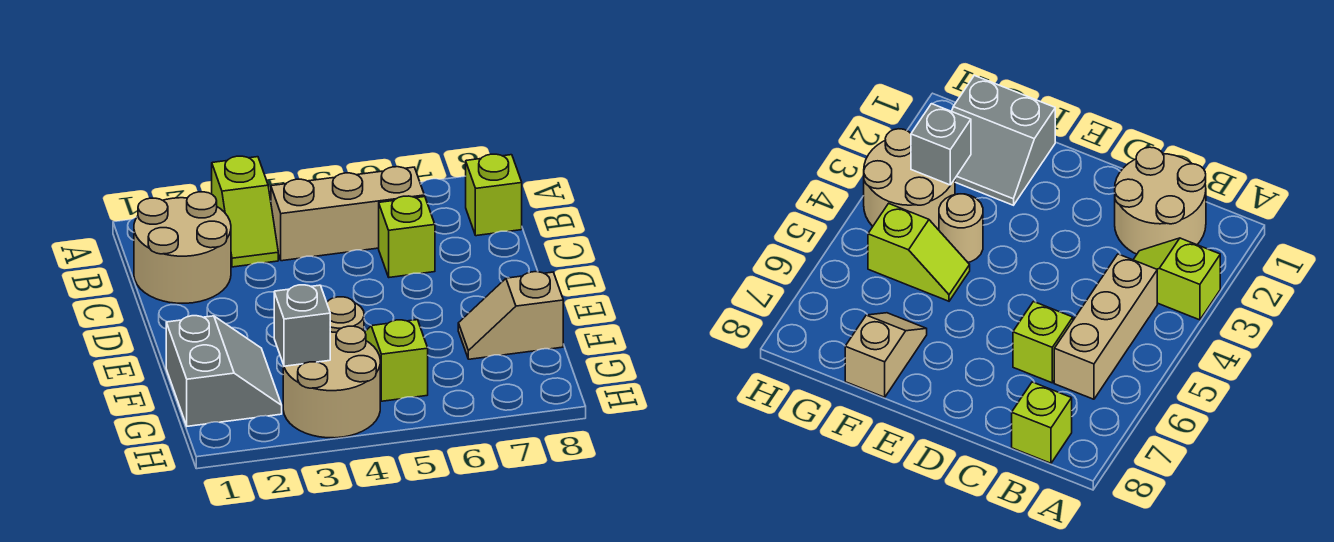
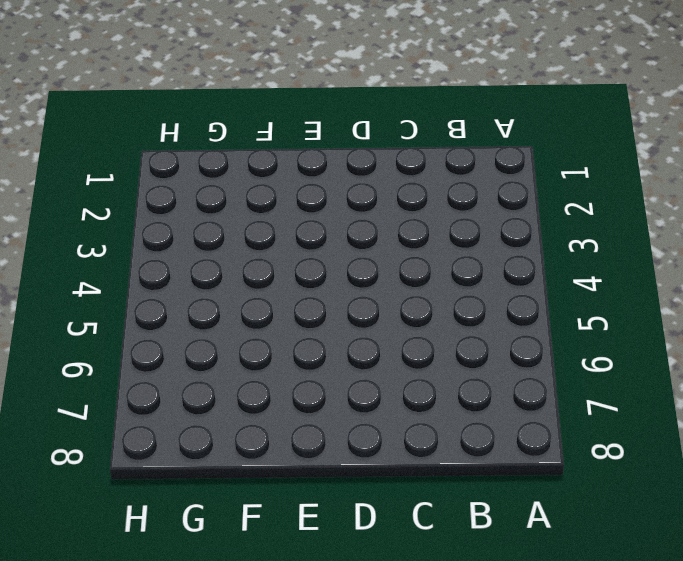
none -> lime 1x2 slope [212,156,278,267]
none -> tan 2x2 round brick [134,192,231,303]

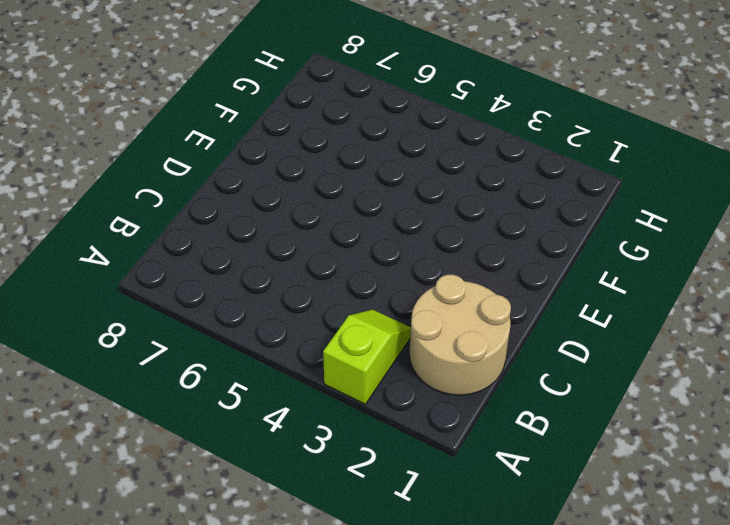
none -> tan 1x3 brick [271,167,424,261]
none -> lime 1x1 brick [466,154,522,236]

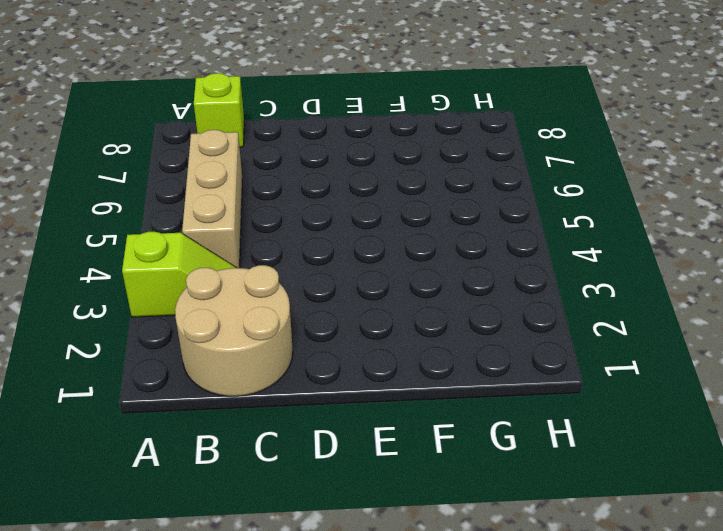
none -> lime 1x1 brick [379,196,435,277]
none -> grey 2x2 slope [166,316,282,426]

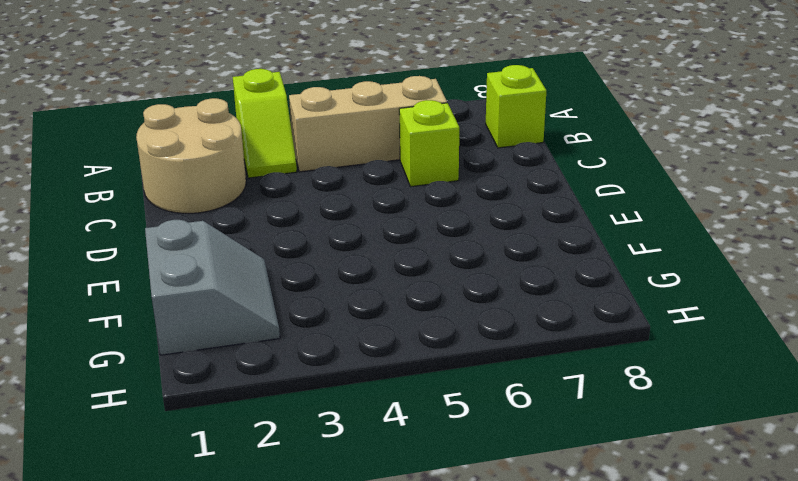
none -> tan 1x1 round brick [327,297,364,332]
none -> lime 1x2 slope [365,320,428,401]

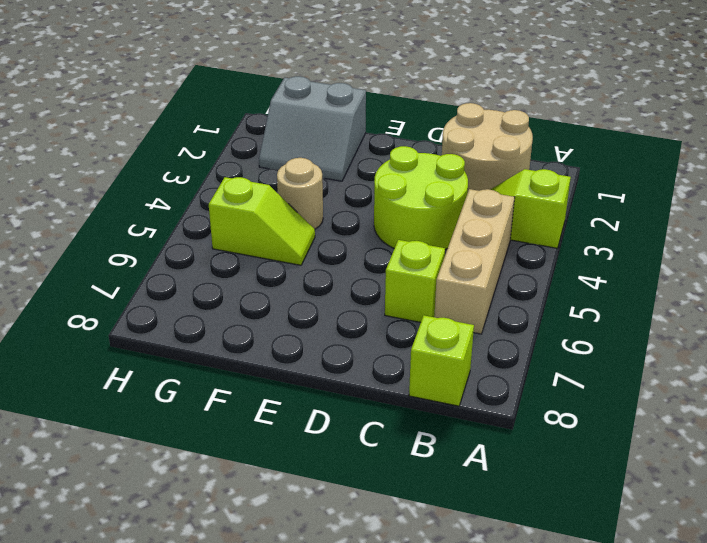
lime 2x2 round brick [374,146,468,249] -> none
none -> tan 1x2 slope [458,272,563,359]
none -> tan 2x2 round brick [283,326,380,438]

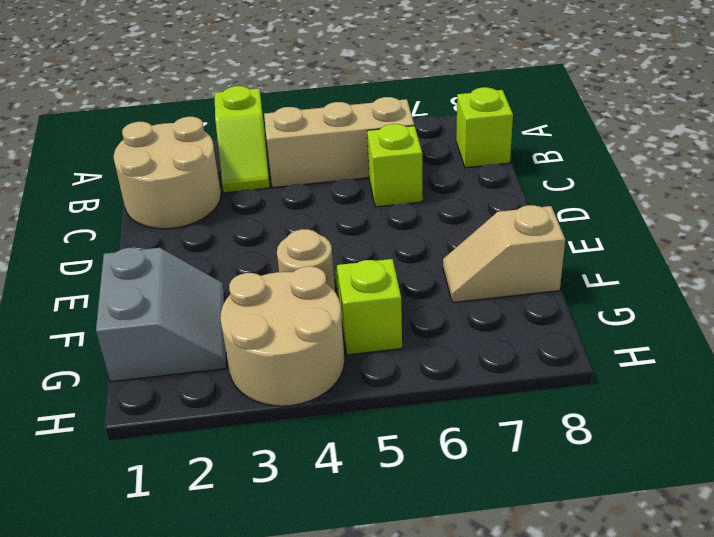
none -> grey 1x1 brick [274,285,330,366]

